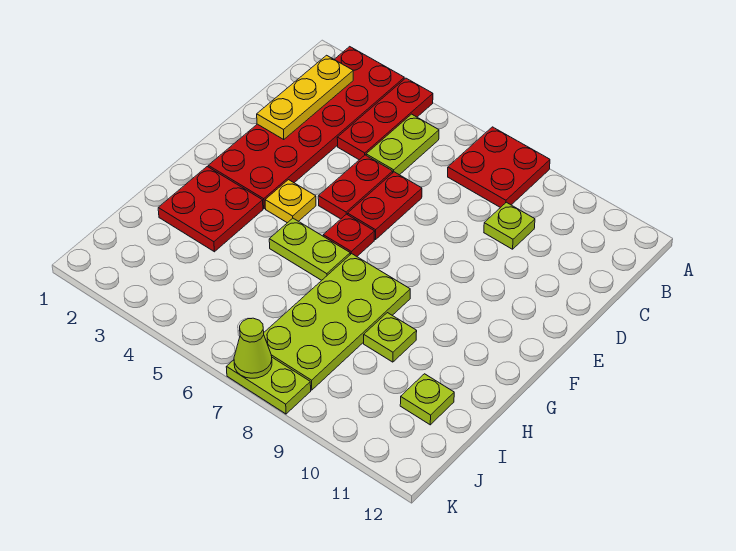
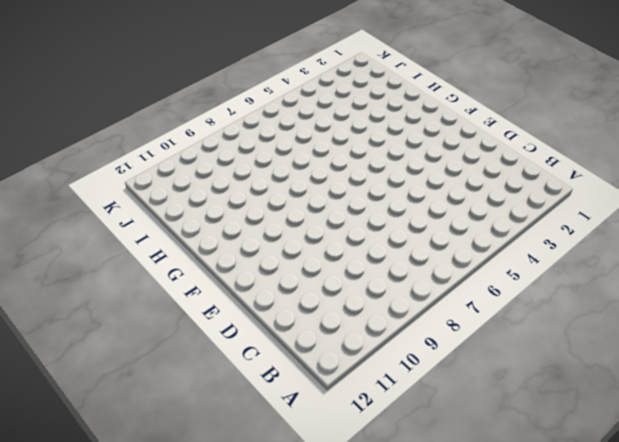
none -> red 2x6 plate [208,47,404,209]
none -> red 1x3 plate [337,78,433,160]
none -> red 2x2 plate [448,127,550,208]

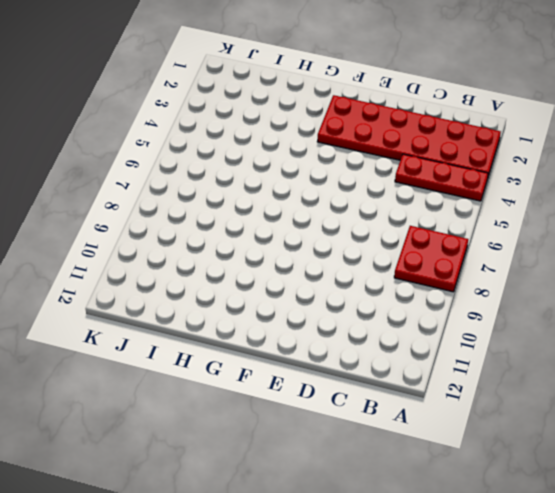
none -> lime 1x2 plate [366,114,439,175]
none -> lime 1x1 plate [484,202,535,249]
none -> red 1x2 plate [318,155,393,219]

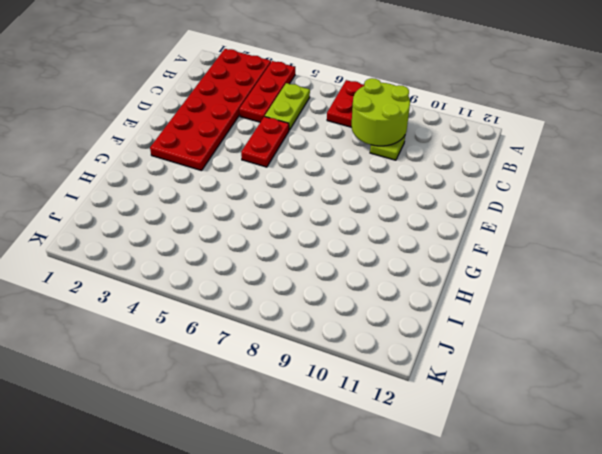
lime 2x2 round brick [351,78,410,146] -> none
none -> red 1x2 plate [348,172,422,240]
none -> yellow 1x1 plate [265,180,316,223]
none -> red 1x1 plate [323,214,375,256]

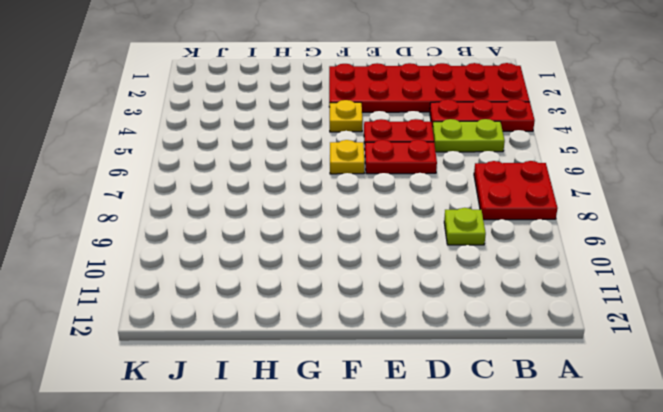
yellow 1x1 plate [330,140,365,174] -> red 1x1 plate [323,214,375,256]
none -> red 2x2 plate [158,167,263,252]
none -> lime 1x2 plate [269,218,350,280]
none -> lime 2x4 plate [264,254,410,390]

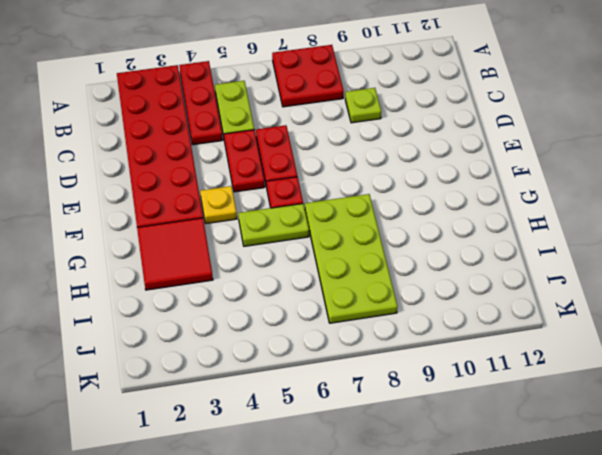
red 2x2 tile [137,218,213,290] -> red 2x2 plate [158,167,263,252]
none -> lime 1x1 plate [364,313,417,362]
none -> lime 1x1 plate [400,374,454,425]
none -> lime 1x2 plate [226,358,311,414]

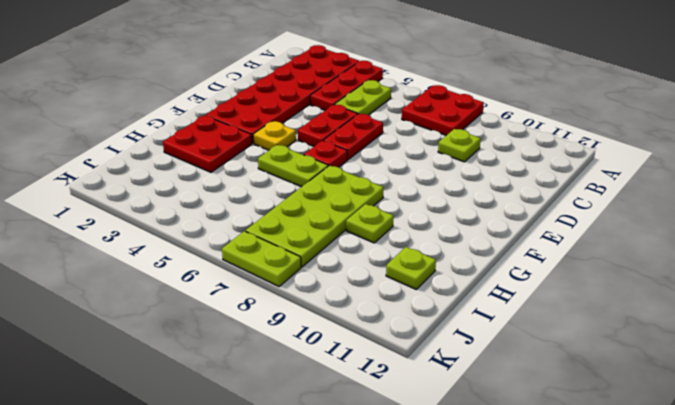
none -> yellow 1x3 plate [257,55,353,140]
none -> lime 1x1 cone [234,318,272,378]

